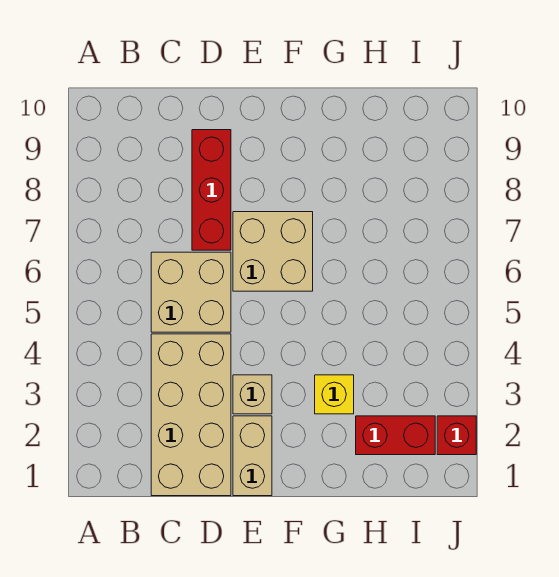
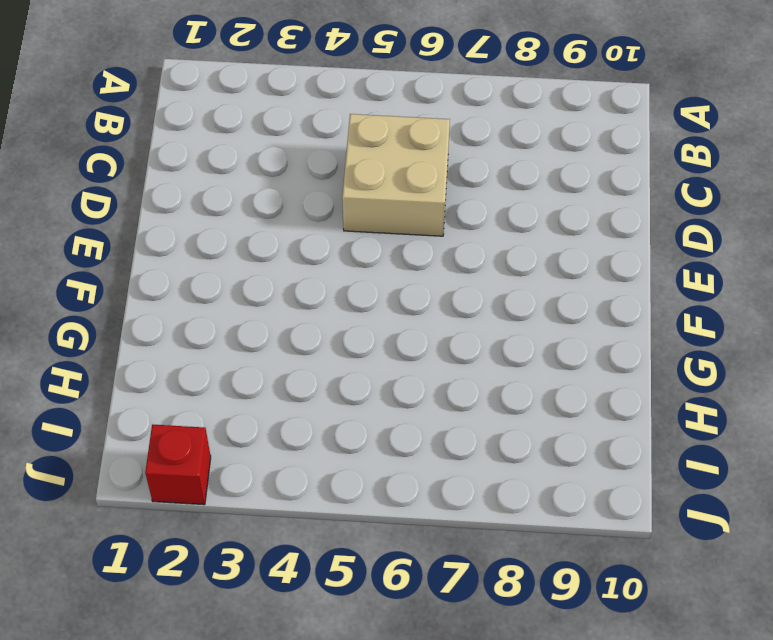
none -> tan 2x4 brick [151,334,231,496]
none -> red 1x3 brick [192,130,231,250]

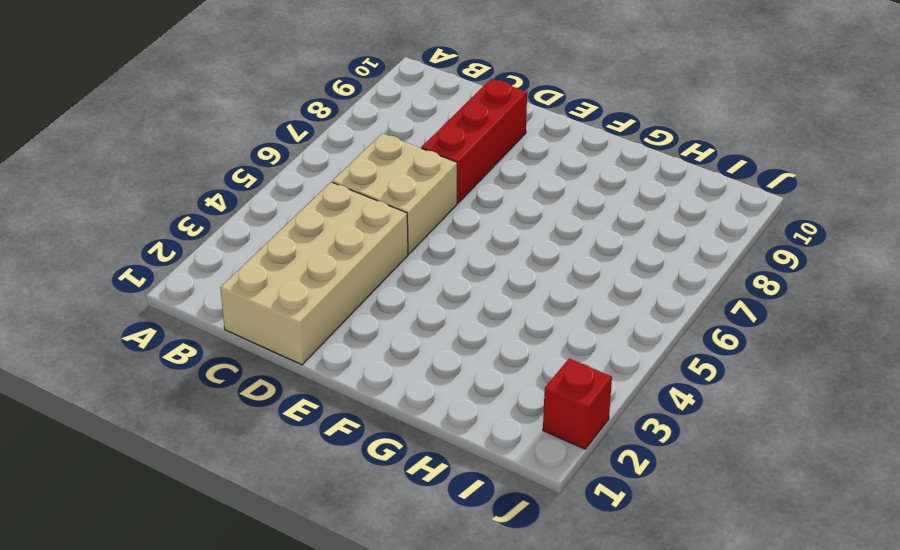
none -> tan 1x2 brick [233,416,272,496]
none -> tan 1x1 brick [233,375,272,414]

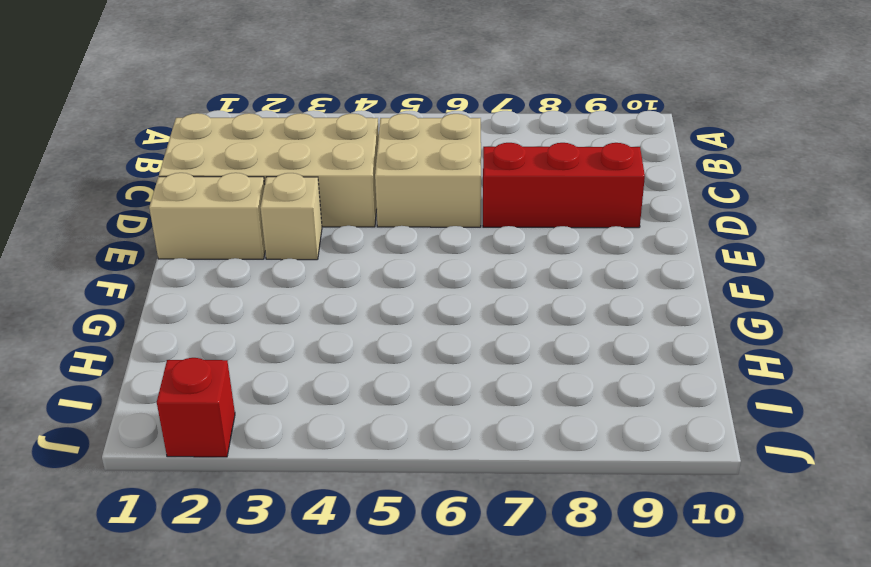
none -> tan 2x2 brick [233,212,313,291]
none -> yellow 1x1 brick [315,375,354,414]

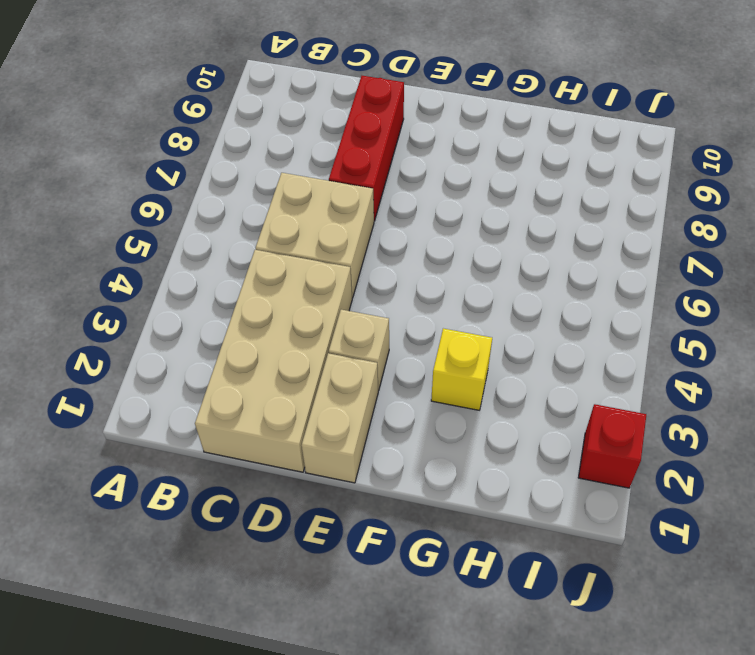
none -> tan 2x2 brick [233,212,313,291]
none -> red 1x2 brick [356,416,435,455]

